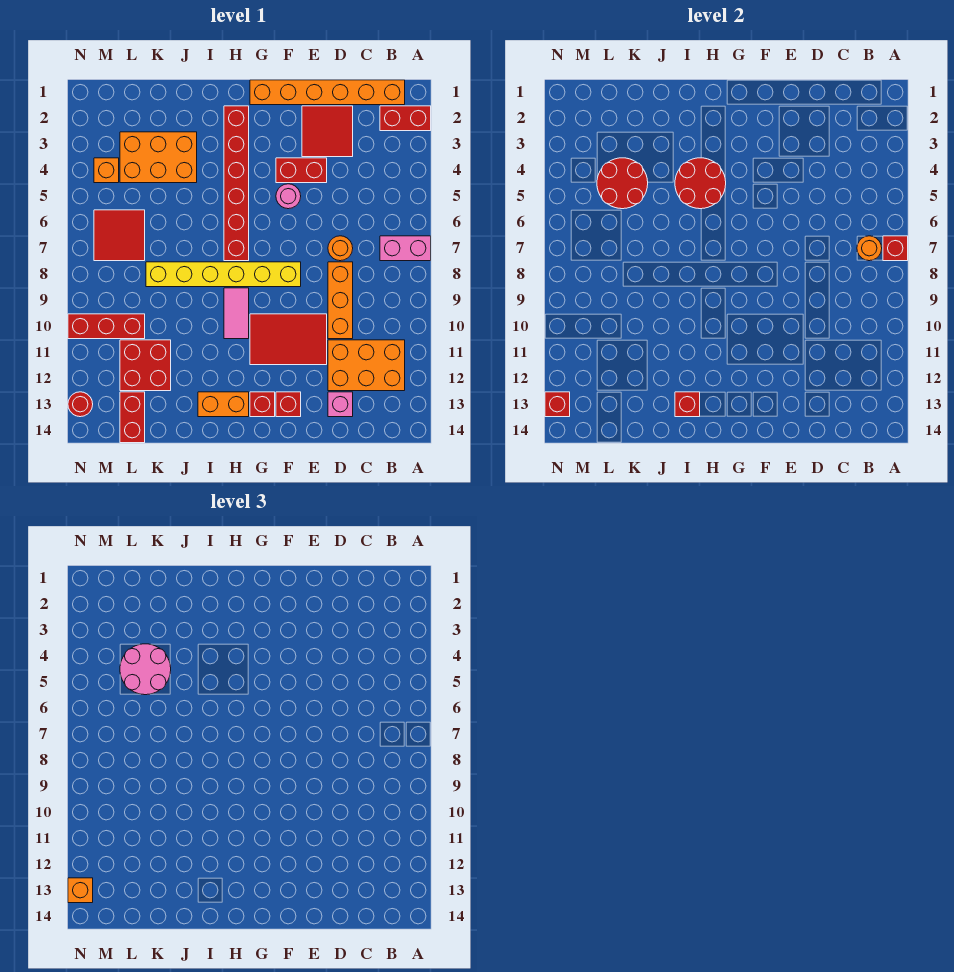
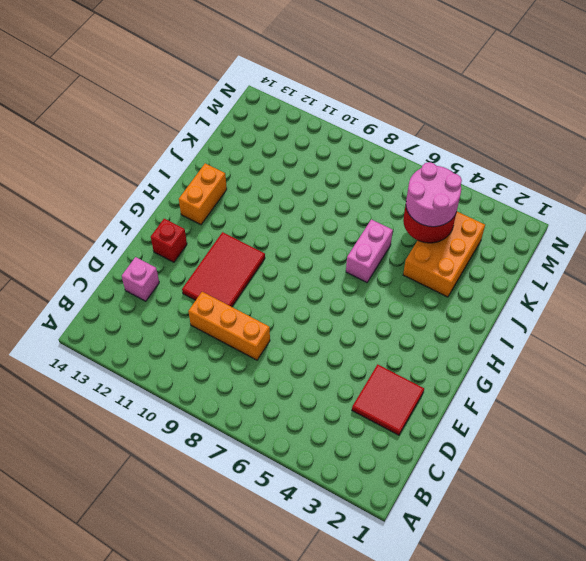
pink 1x2 brick [346,219,393,282] -> pink 1x2 brick moved to [380,236,431,261]
none -> red 1x2 brick [380,106,431,131]
none -> orange 1x6 brick [250,80,405,105]
none -> orange 2x3 brick [328,340,405,391]
none -> orange 1x1 round brick [328,236,353,261]

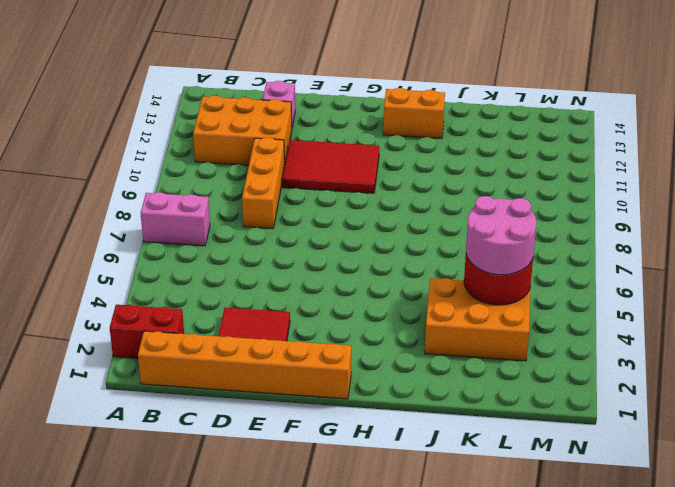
none -> orange 1x1 round brick [328,236,353,261]
none -> red 1x2 brick [276,158,327,183]
none -> pink 1x1 round brick [276,184,301,209]
none -> yellow 1x6 brick [146,262,301,287]

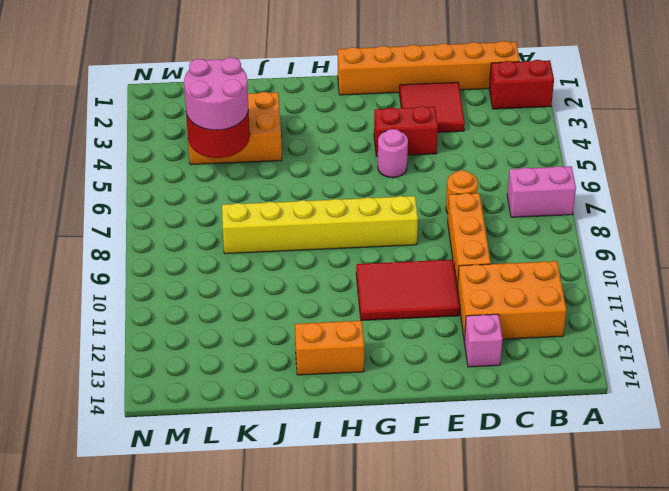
none -> red 1x1 brick [276,392,301,417]
none -> red 1x1 brick [250,392,275,417]
none -> red 1x6 brick [224,106,249,261]
none -> pink 1x2 tile [224,288,249,339]

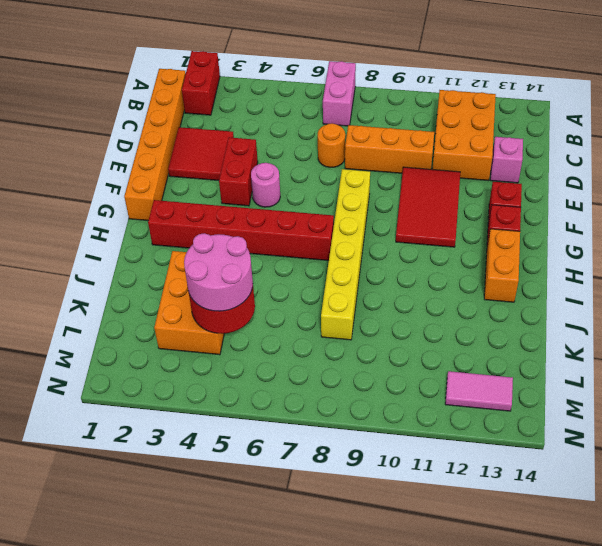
pink 1x2 tile [445,371,513,411] -> pink 1x2 tile moved to [224,288,249,339]
none -> red 2x2 brick [120,340,171,391]
none -> red 2x2 tile [94,210,145,261]
none -> red 1x3 brick [68,314,145,339]
none -> red 1x2 brick [120,392,145,443]

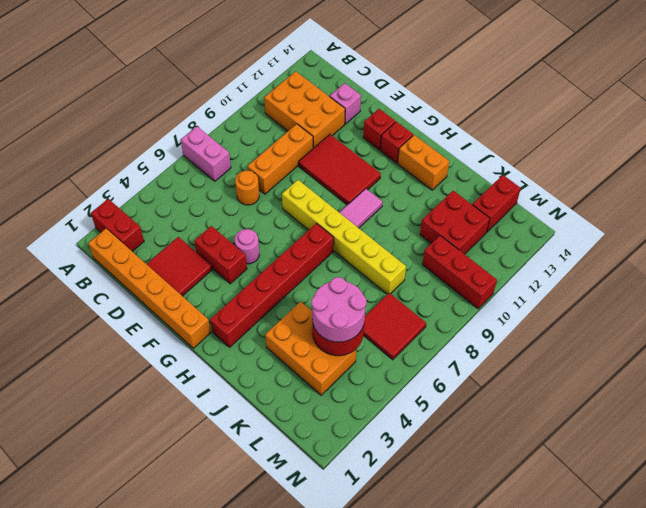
none -> orange 1x1 brick [94,158,119,183]
none -> red 1x1 round brick [68,392,93,417]
none -> red 1x1 brick [883,236,908,261]
none -> orange 1x1 round brick [857,236,882,261]

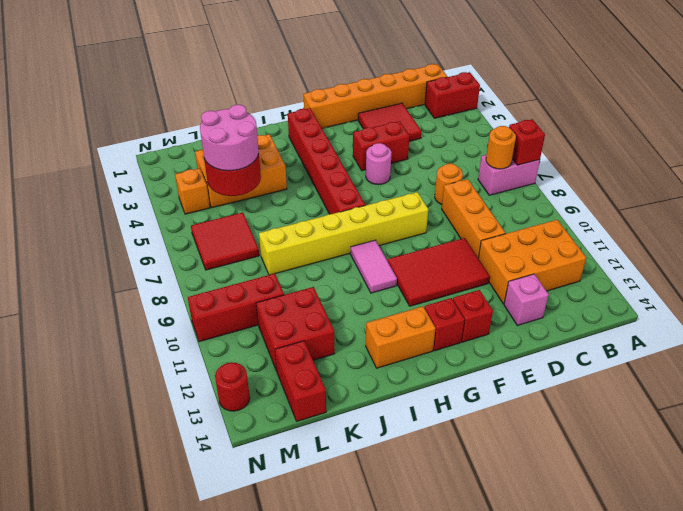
none -> red 2x2 round brick [675,158,726,209]
none -> red 1x1 brick [675,392,700,417]
none -> red 1x1 brick [545,392,570,417]
none -> orange 1x1 brick [68,878,93,903]

